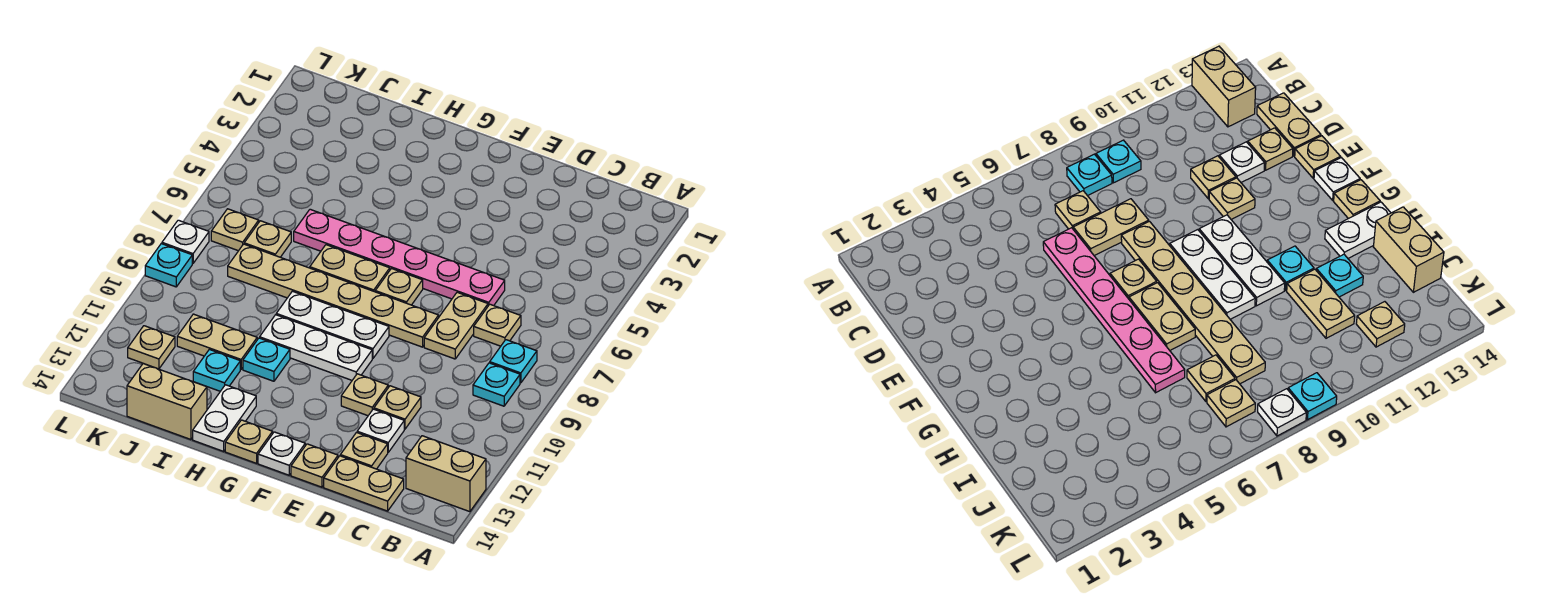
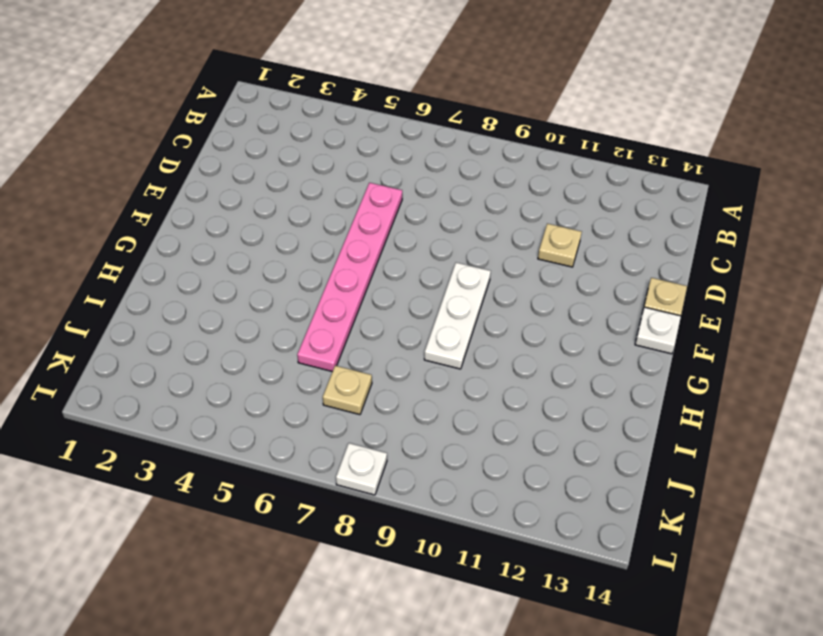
none -> tan 1x2 brick [406,436,486,512]
none -> cyan 1x1 plate [490,340,537,383]
none -> cyan 1x1 plate [473,363,520,406]

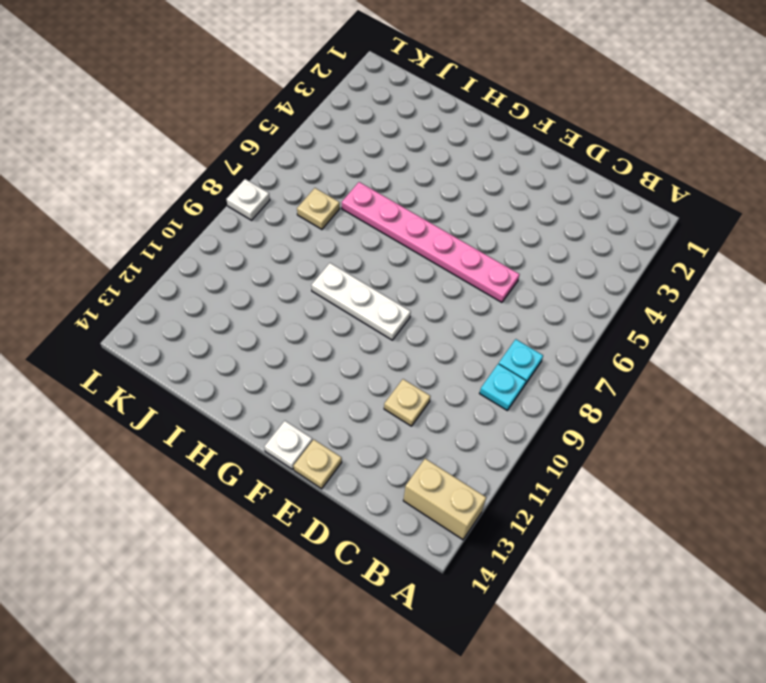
none -> tan 1x1 plate [474,304,521,346]
none -> tan 1x2 plate [324,456,404,511]
none -> tan 1x2 plate [424,292,488,359]

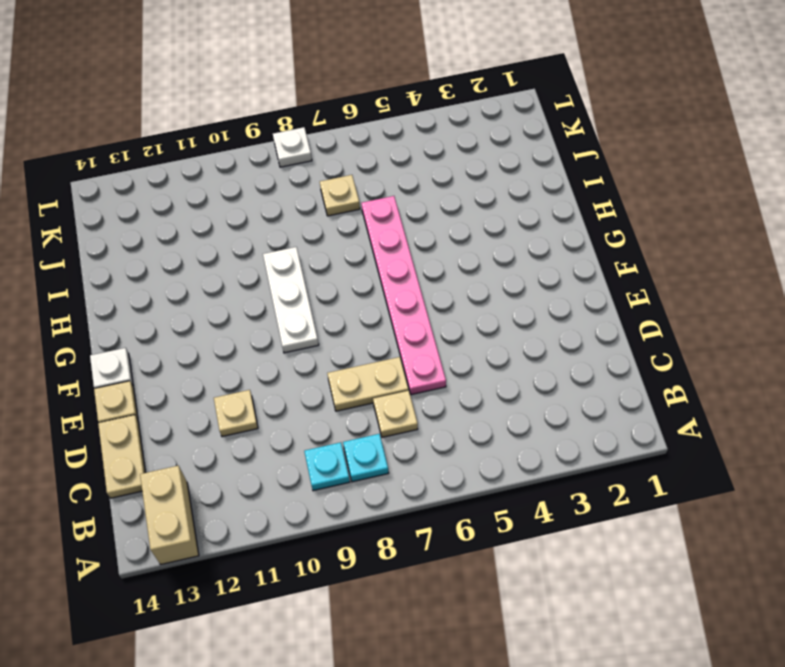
none -> white 1x1 plate [357,409,404,452]
none -> tan 1x1 plate [340,433,388,469]
none -> tan 1x6 plate [228,244,439,347]

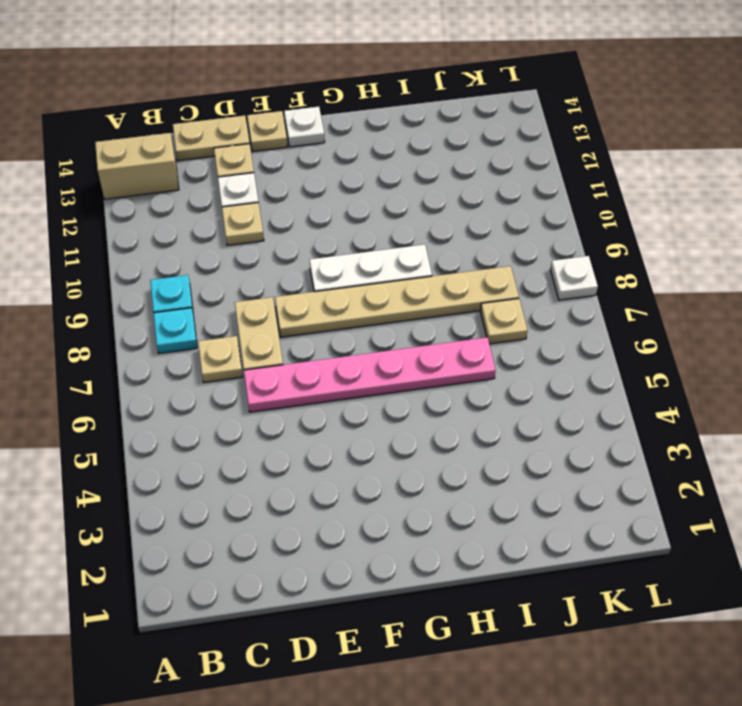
none -> tan 1x1 plate [341,374,388,416]
none -> tan 1x1 plate [375,269,423,305]
none -> white 1x3 plate [260,315,372,380]

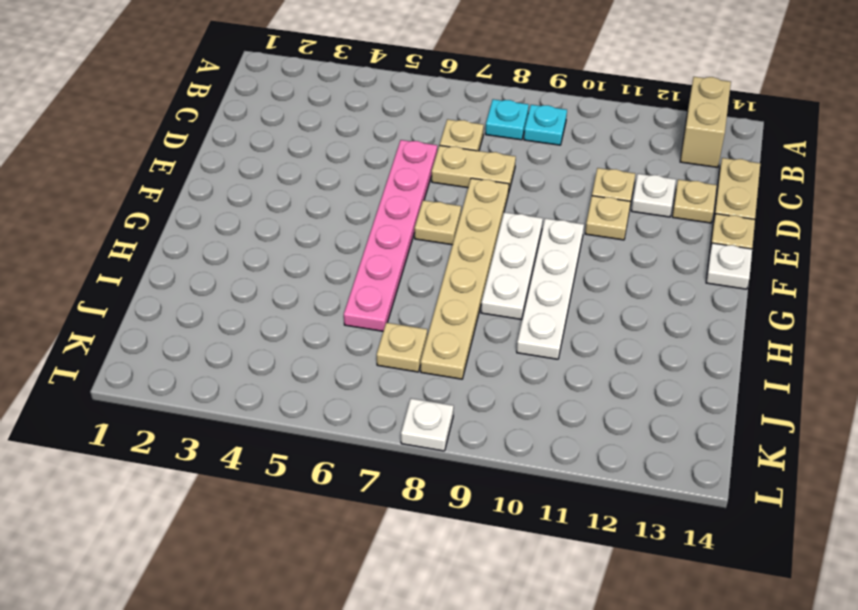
white 1x4 plate [517,218,584,359] -> white 1x3 plate [260,315,372,380]
none -> tan 1x2 plate [310,245,390,292]
none -> tan 1x1 plate [225,420,273,463]
none -> cyan 1x1 plate [243,338,290,381]

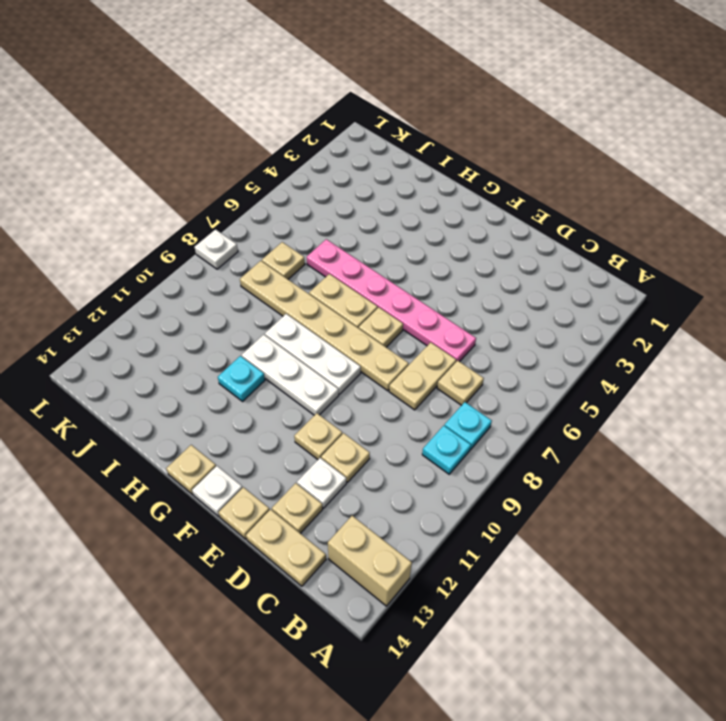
none -> white 1x2 plate [193,385,256,451]
none -> tan 1x2 plate [177,314,257,369]
none -> cyan 1x1 plate [193,349,240,391]

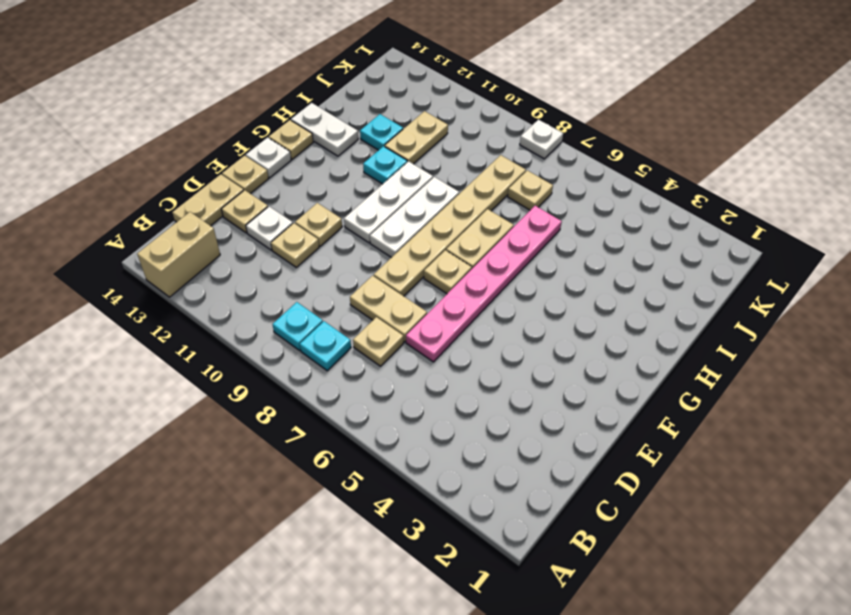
none -> tan 1x2 brick [127,364,207,439]
none -> tan 1x1 plate [211,209,259,251]
none -> tan 1x1 plate [128,326,175,369]

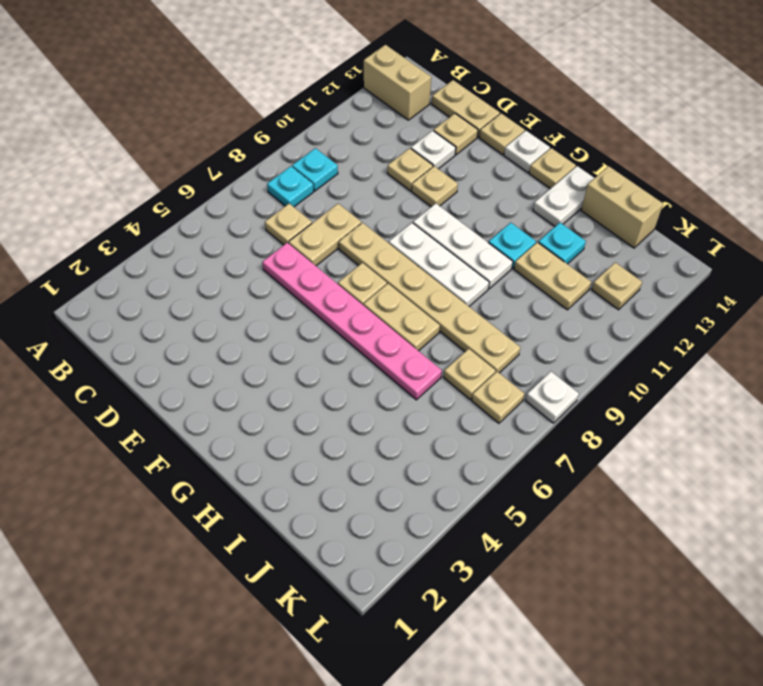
none -> cyan 1x1 plate [145,244,192,287]

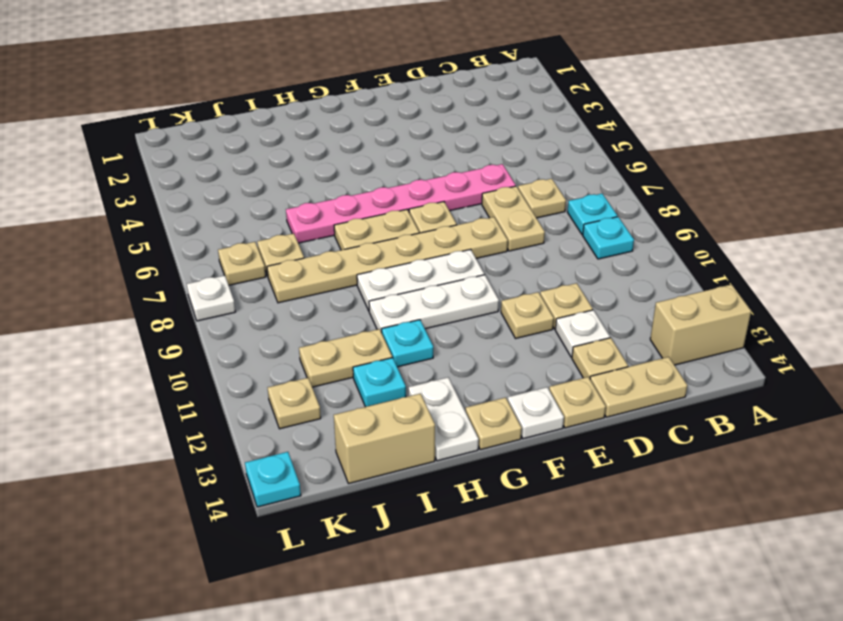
cyan 1x1 plate [245,452,301,507] -> cyan 1x1 plate moved to [145,244,192,287]

